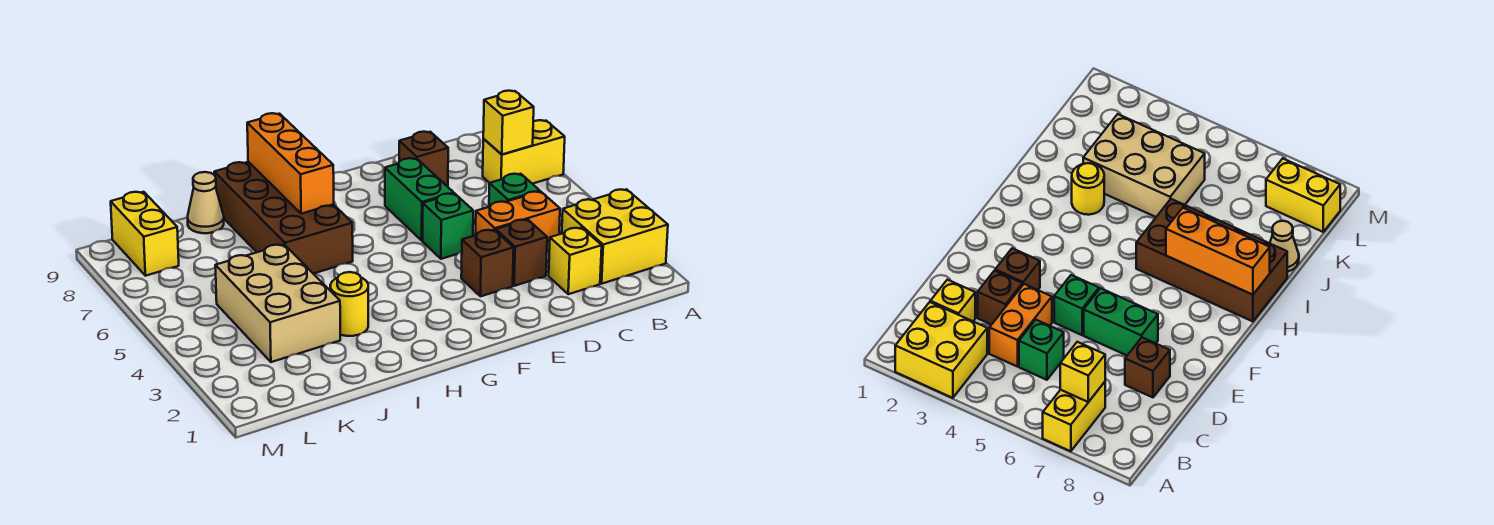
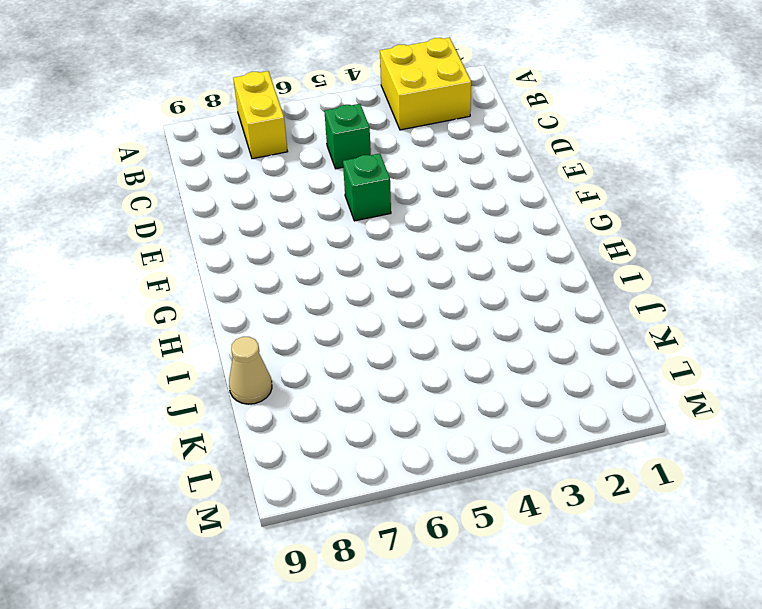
none -> yellow 1x1 brick [549,228,602,294]
none -> orange 1x2 brick [476,191,560,250]
none -> brown 1x1 brick [496,220,547,286]

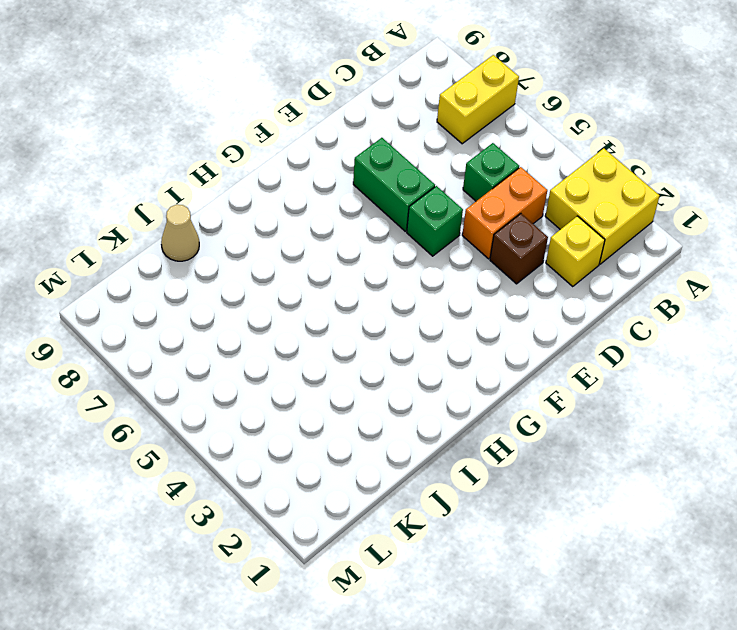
none -> brown 1x1 brick [399,132,448,186]
none -> brown 1x1 brick [461,230,514,296]
none -> brown 2x4 brick [214,162,353,274]

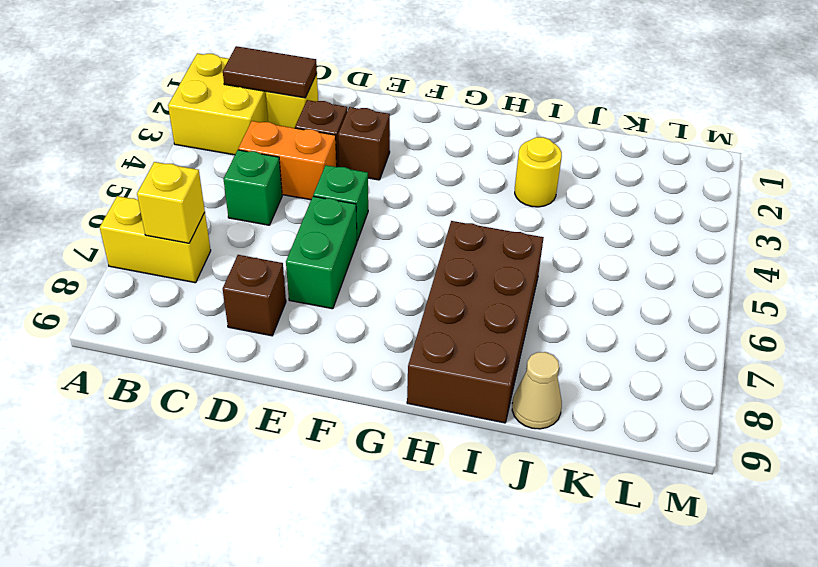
brown 1x2 tile [223,46,317,98] -> none
none -> tan 2x3 brick [215,244,340,362]
none -> yellow 1x2 brick [111,192,179,276]
none -> orange 1x3 brick [247,113,334,214]

